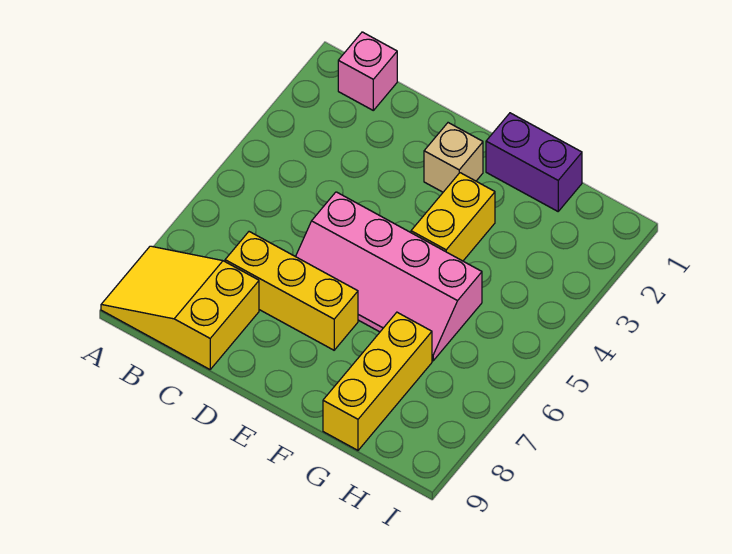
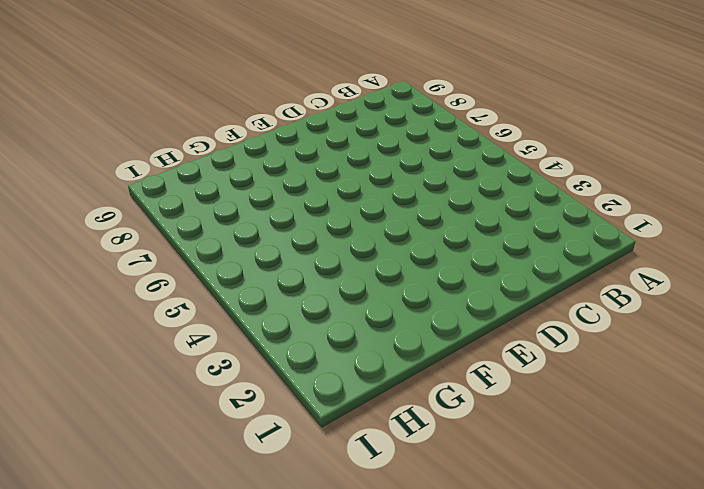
none -> yellow 2x3 slope [101,246,259,369]
none -> pink 1x1 brick [338,32,397,110]

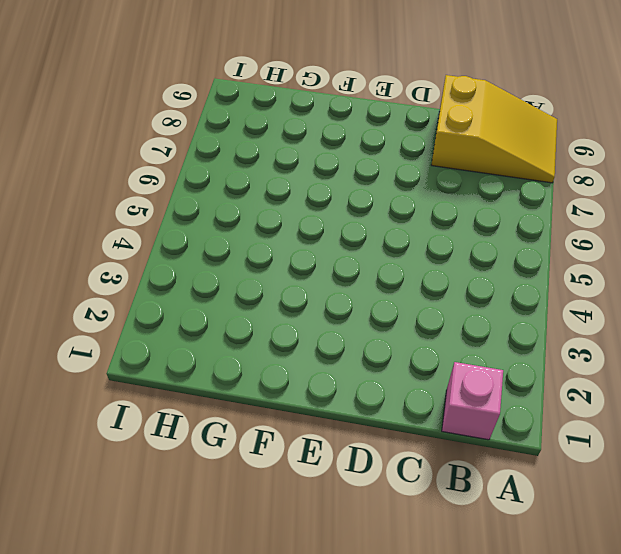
none -> yellow 1x3 brick [225,232,358,350]
none -> pink 2x4 slope [296,192,482,361]

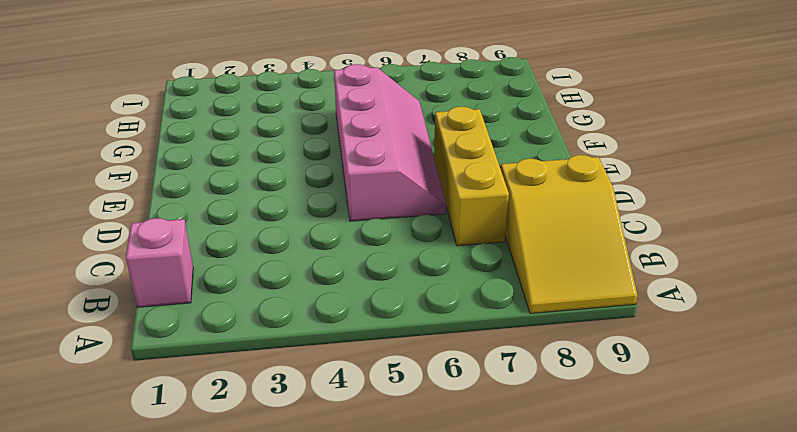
none -> tan 1x1 brick [424,123,483,192]
none -> purple 1x2 brick [486,113,582,211]

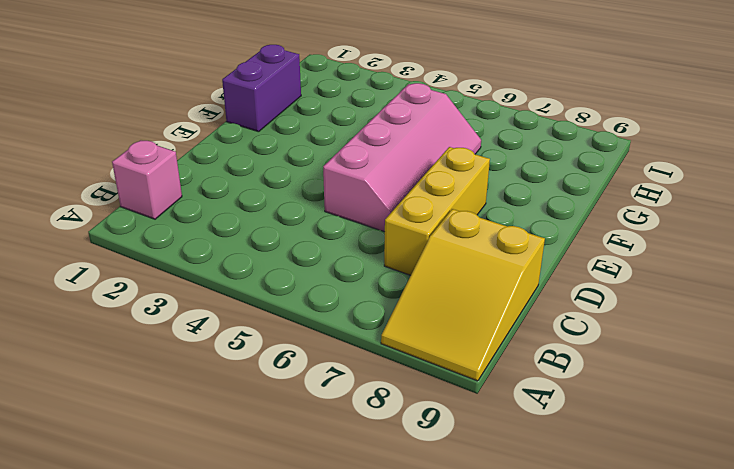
none -> tan 1x1 brick [424,123,483,192]
none -> yellow 1x2 brick [411,173,495,261]

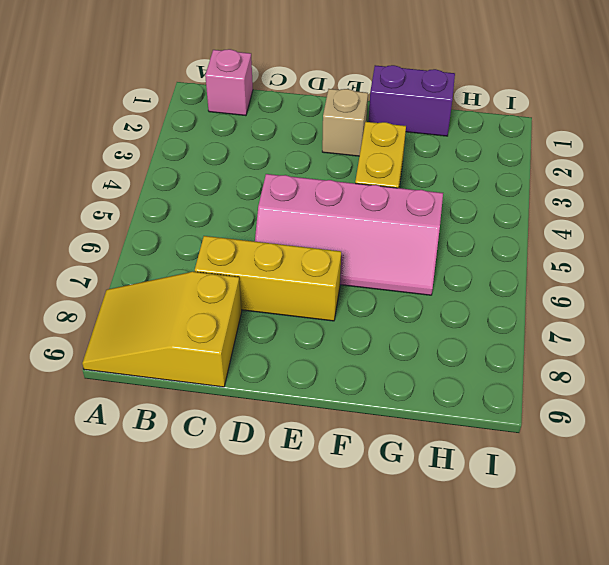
none -> yellow 1x3 brick [323,312,432,450]

